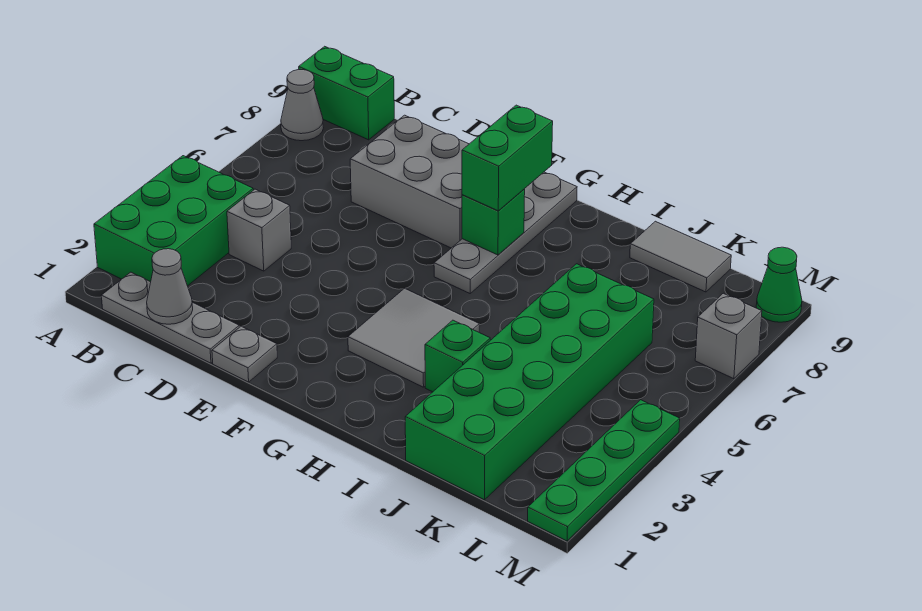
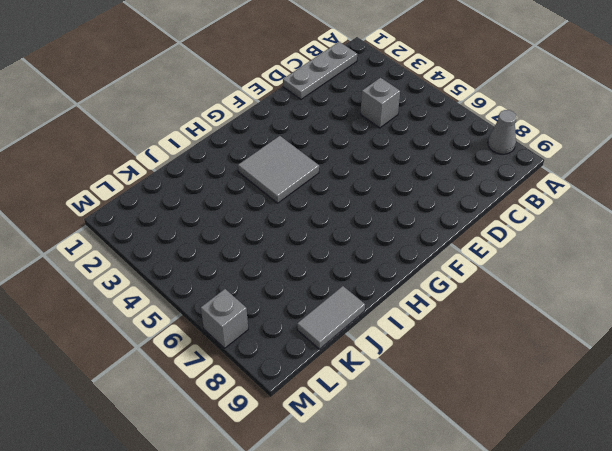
none -> green 2x3 brick [94,156,253,286]
none -> green 1x2 brick [299,46,394,140]
none -> grey 2x3 brick [350,115,469,248]

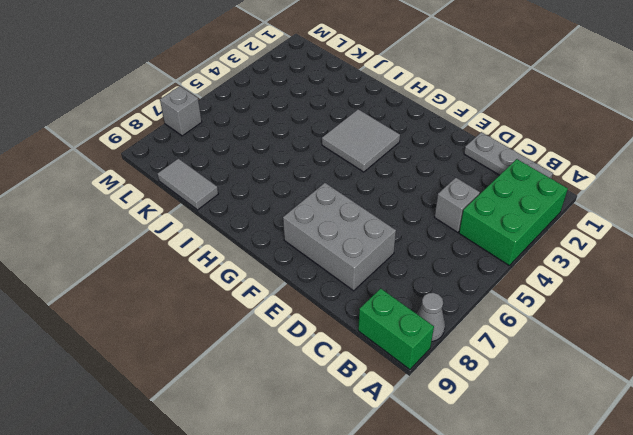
none -> grey 1x1 plate [212,326,277,382]
none -> grey 1x4 plate [434,172,577,293]
none -> green 1x1 brick [425,320,490,392]

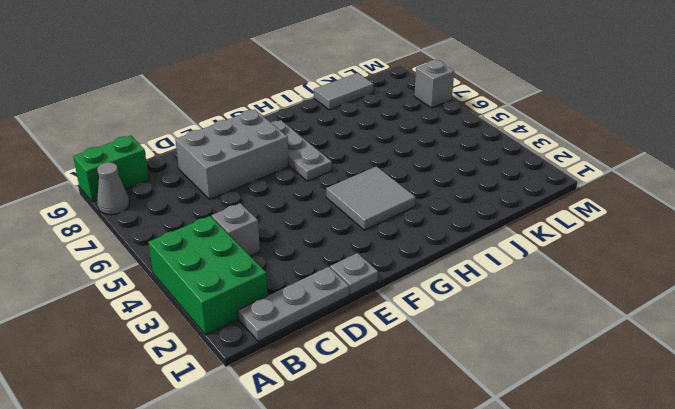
grey 1x3 plate [271,120,332,181] -> grey 1x4 plate [434,172,577,293]
none -> green 1x1 brick [425,320,490,392]
none -> green 2x6 brick [405,264,654,500]
none -> green 1x4 plate [528,400,680,541]

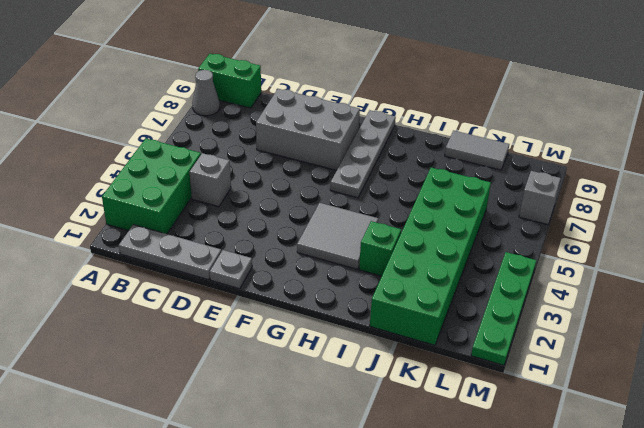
none -> green 1x1 cone [756,247,802,322]
none -> grey 1x1 cone [147,249,193,324]
none -> green 1x1 brick [462,189,525,255]

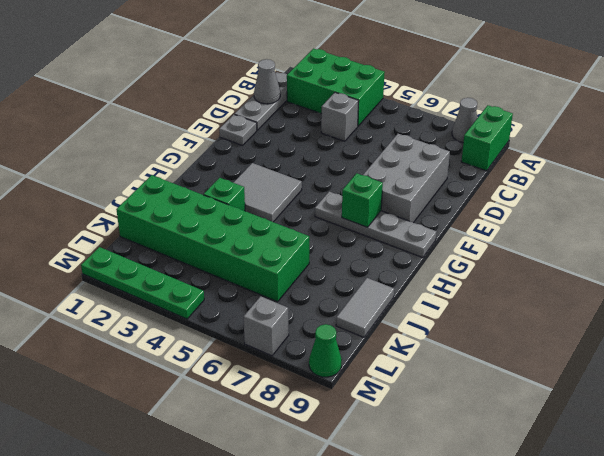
none -> green 1x2 brick [462,105,553,211]

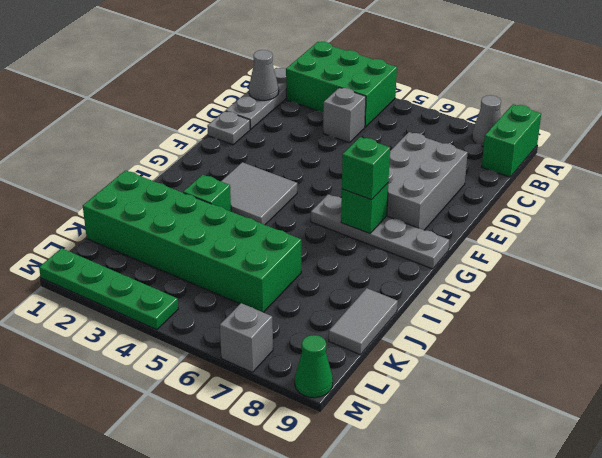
green 1x1 brick [342,137,390,200] -> green 1x2 brick [462,105,553,211]

